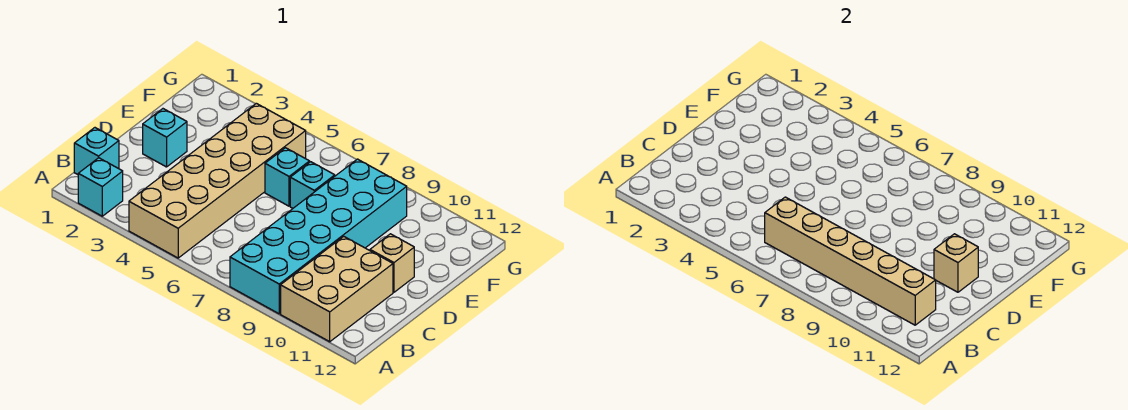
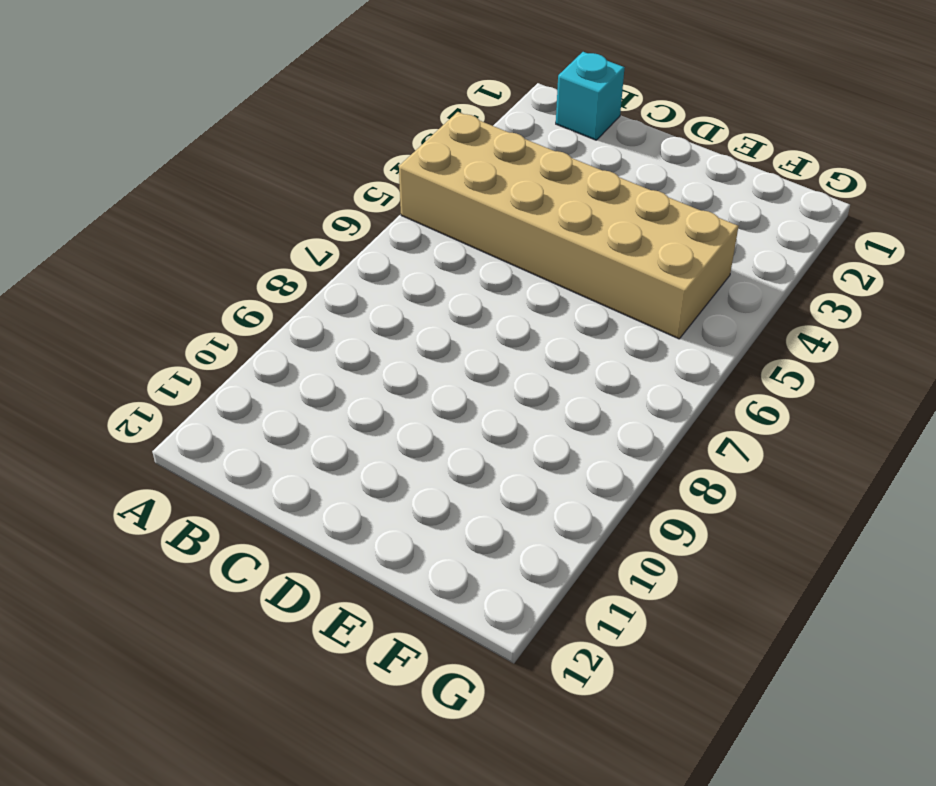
none -> cyan 1x1 brick [78,158,123,216]
none -> cyan 2x6 brick [230,159,407,314]

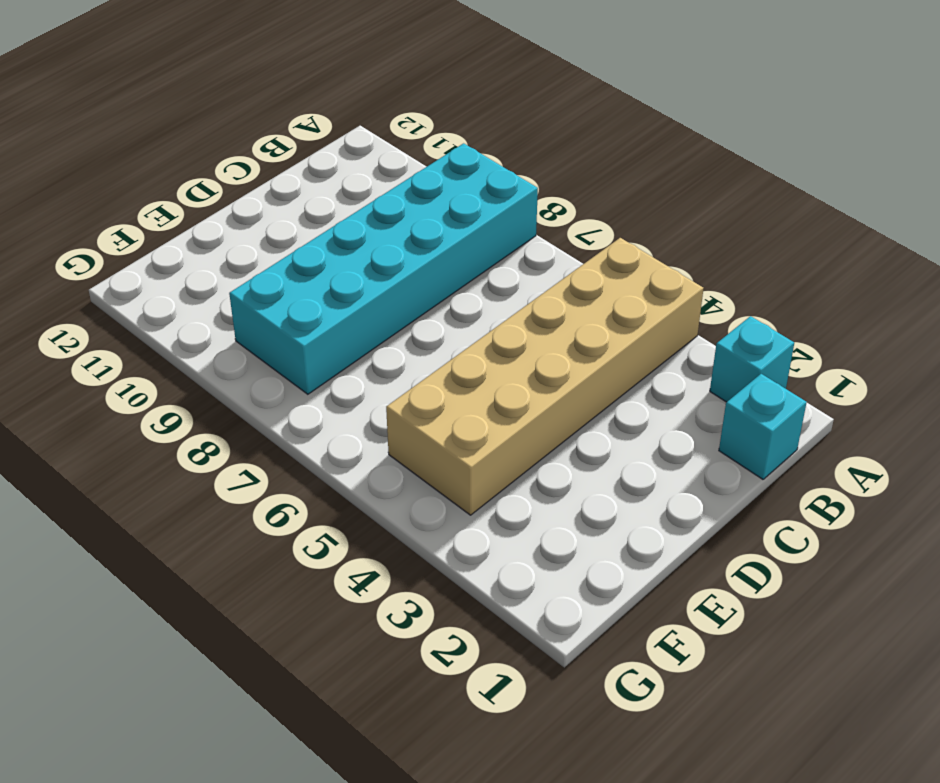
none -> tan 2x3 brick [281,236,393,342]
none -> cyan 1x1 brick [143,109,187,167]

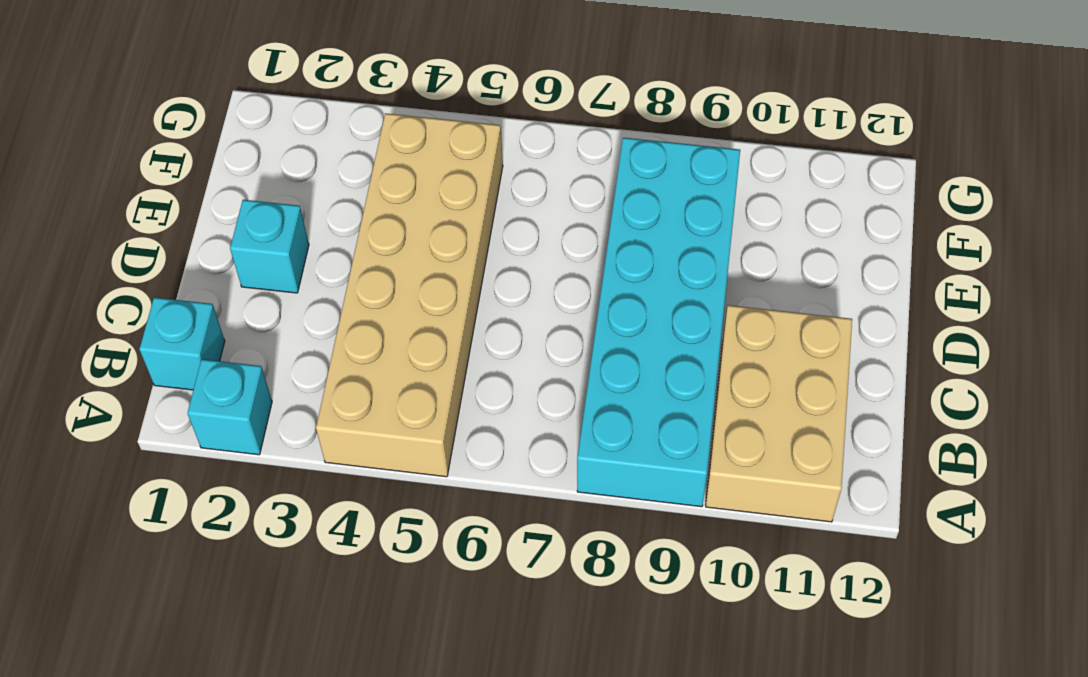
none -> tan 1x1 brick [370,234,414,292]
none -> cyan 1x1 brick [265,148,310,206]

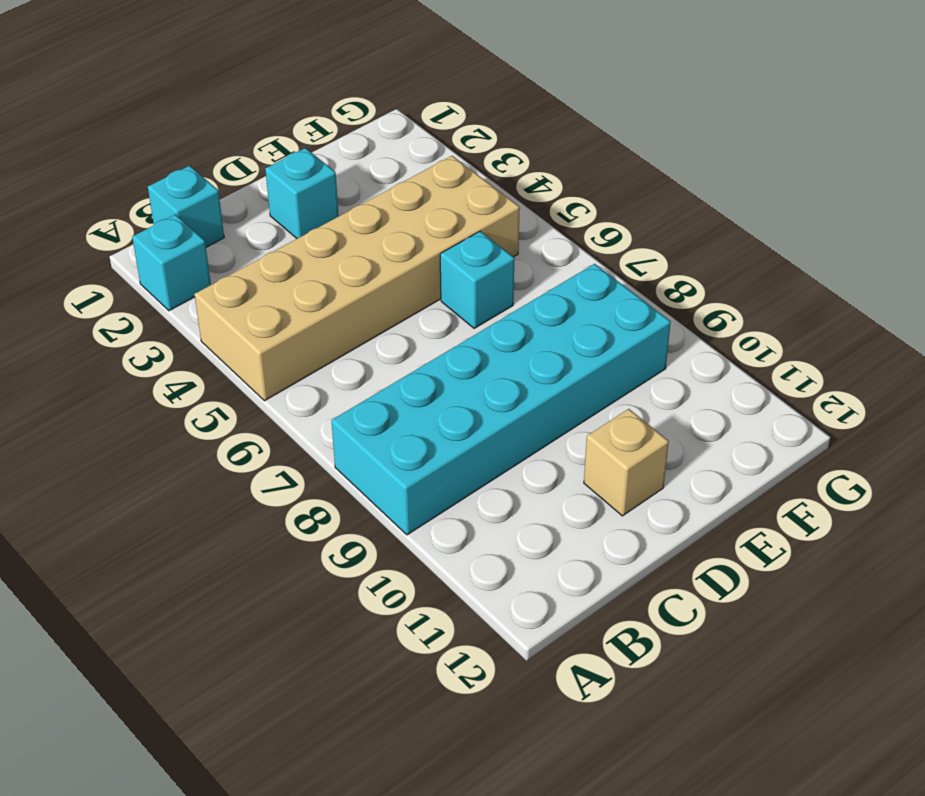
none -> tan 2x3 brick [281,236,393,342]
none -> cyan 1x1 brick [290,162,335,208]

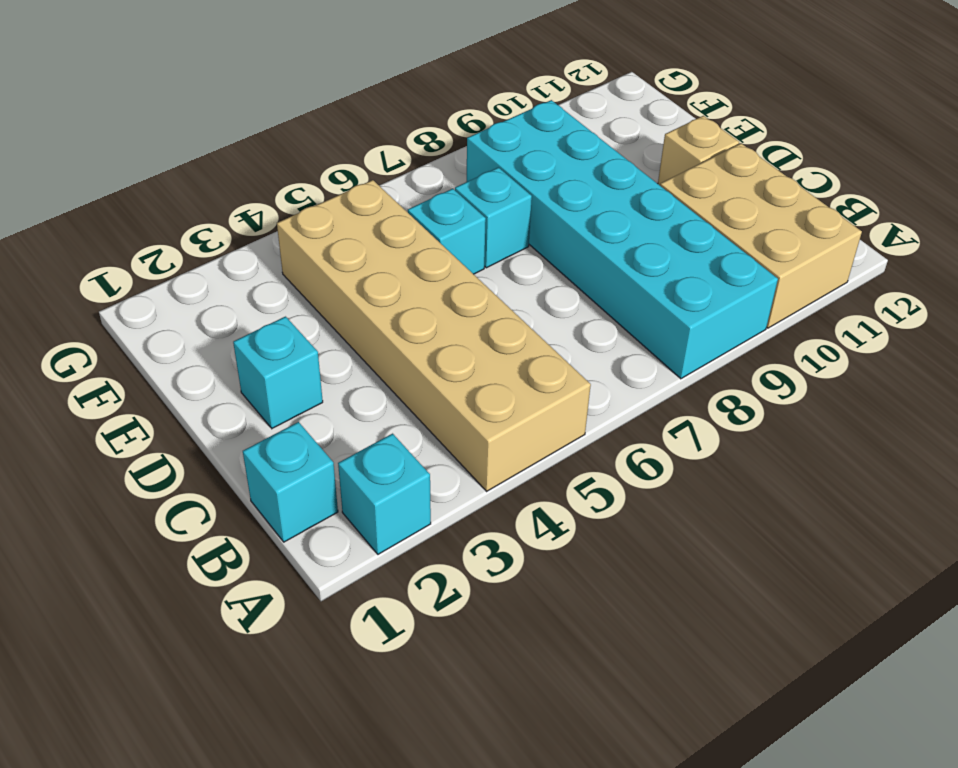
none -> tan 1x6 brick [765,197,936,325]
none -> tan 1x1 brick [934,234,978,292]

